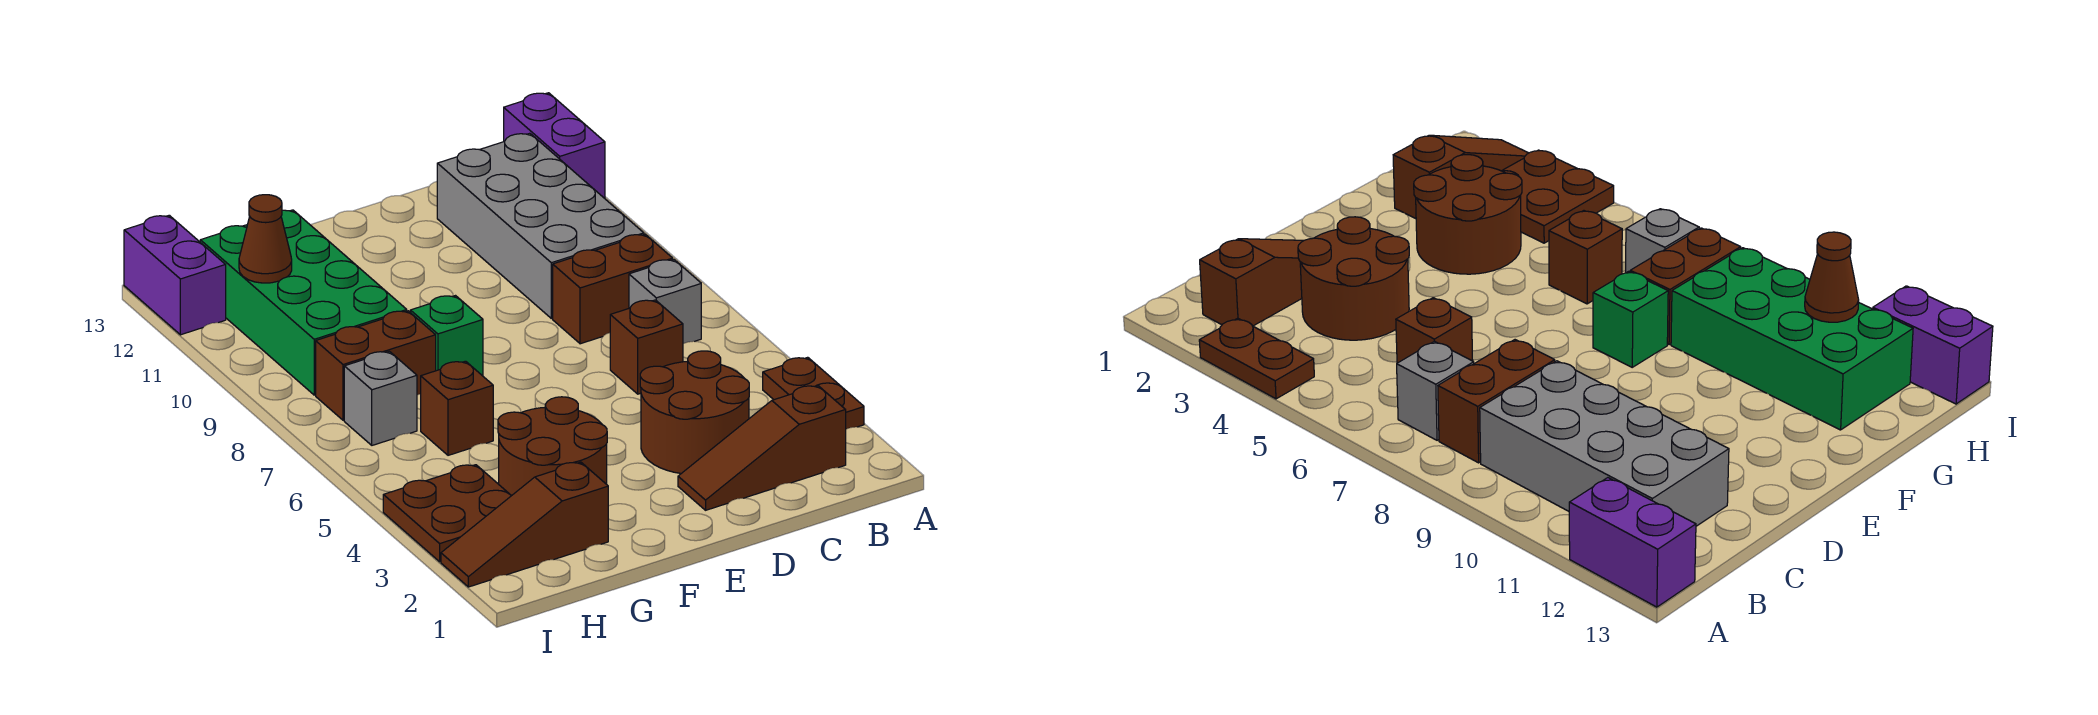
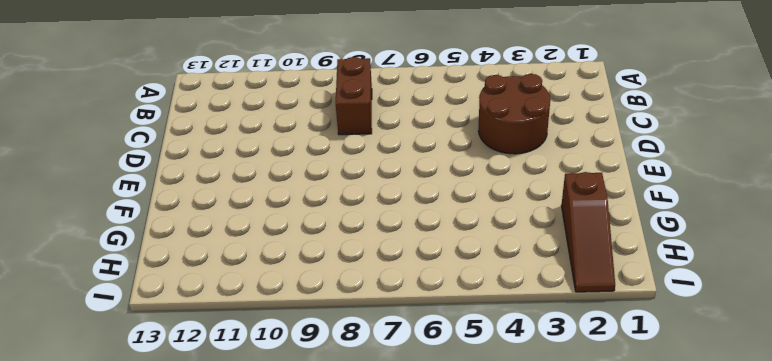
none -> brown 1x2 plate [763,357,864,429]
none -> purple 1x2 brick [504,93,605,198]
none -> brown 1x3 slope [678,386,846,510]

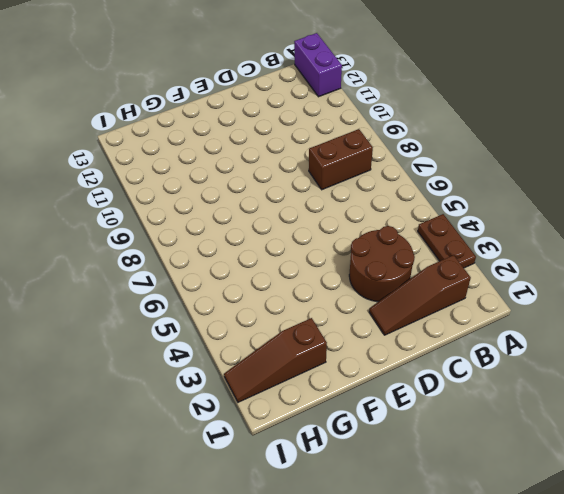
none -> grey 1x1 brick [629,260,701,343]
none -> grey 2x4 brick [437,133,644,318]
none -> brown 1x1 brick [610,300,683,394]

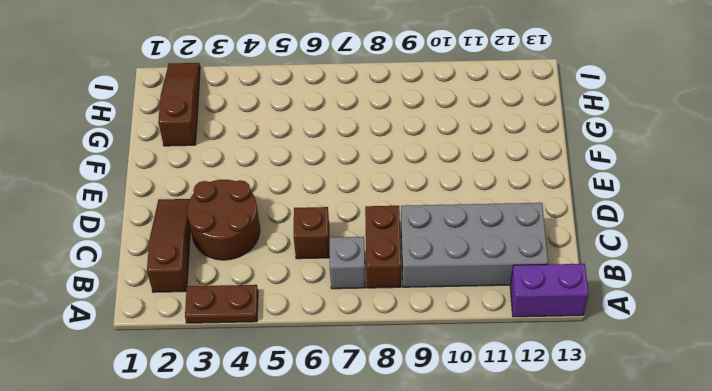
none -> brown 2x2 round brick [498,397,607,496]
none -> green 1x1 brick [410,296,483,375]
none -> brown 1x1 brick [421,361,493,455]

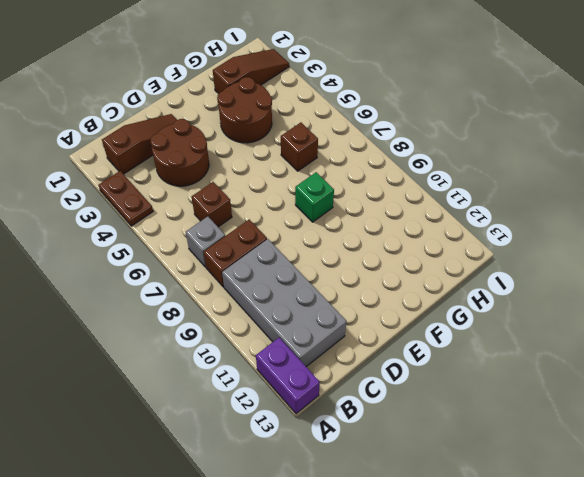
none -> brown 1x2 brick [316,311,436,420]
none -> green 2x4 brick [200,210,407,395]
none -> brown 2x2 plate [383,465,511,562]

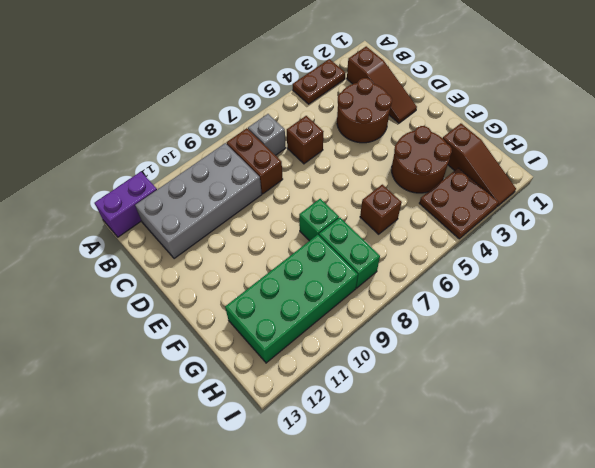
green 1x2 brick [319,218,380,288] -> brown 1x2 brick [316,311,436,420]
none -> grey 1x1 brick [344,351,417,445]
none -> purple 1x2 brick [124,215,226,335]
none -> brown 1x1 cone [239,195,292,283]

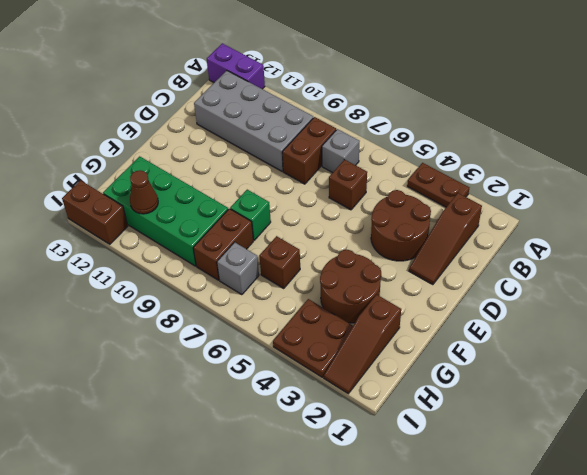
brown 1x2 brick [62,180,128,244] -> purple 1x2 brick [124,215,226,335]

